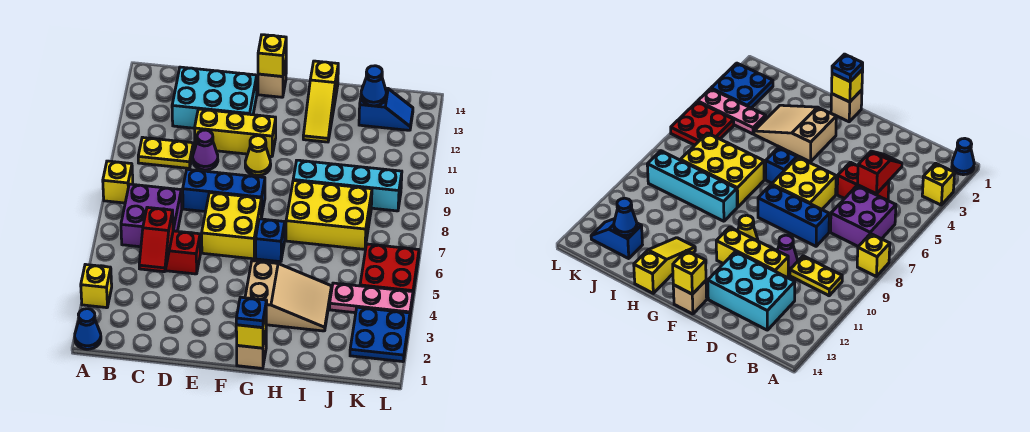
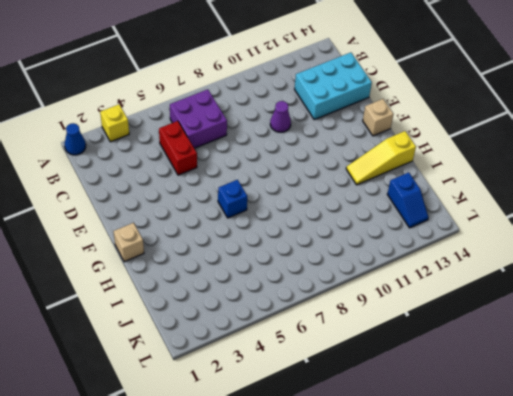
cyan 2x3 brick [295,53,372,120] -> cyan 2x3 brick turned to [172,67,257,128]
none -> yellow 1x1 brick [103,161,133,203]
none -> yellow 1x2 plate [138,137,193,168]
none -> blue 1x3 brick [183,169,265,217]

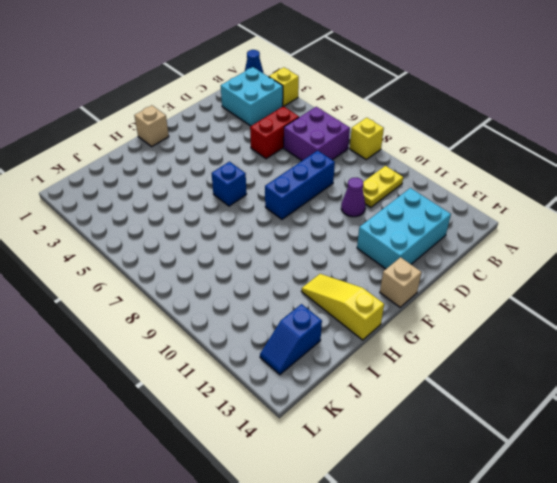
cyan 2x2 brick [221,67,283,126] -> none
none -> yellow 1x3 brick [195,109,276,157]
none -> yellow 2x2 brick [202,193,261,259]
none -> yellow 1x1 cone [245,136,271,175]

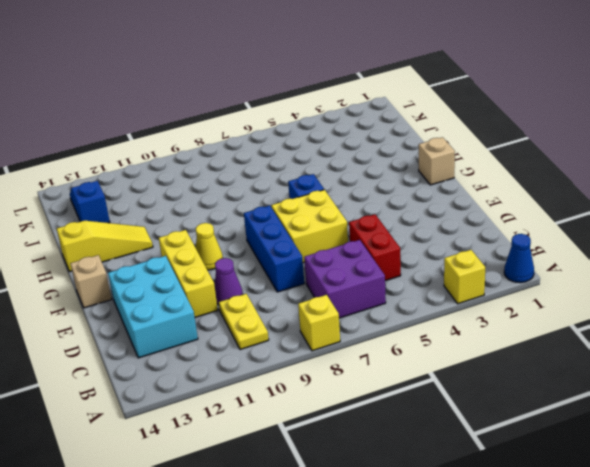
none -> tan 2x3 slope [245,261,331,331]
none -> yellow 2x3 brick [286,181,372,249]
none -> cyan 1x4 brick [293,160,402,211]

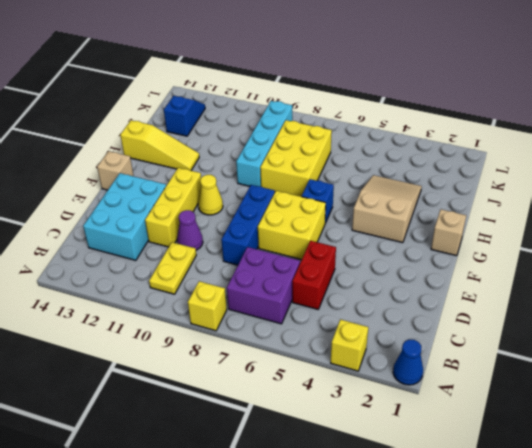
none -> pink 1x3 plate [329,283,413,314]
none -> blue 2x2 plate [350,307,410,362]
none -> red 2x2 plate [360,244,419,293]

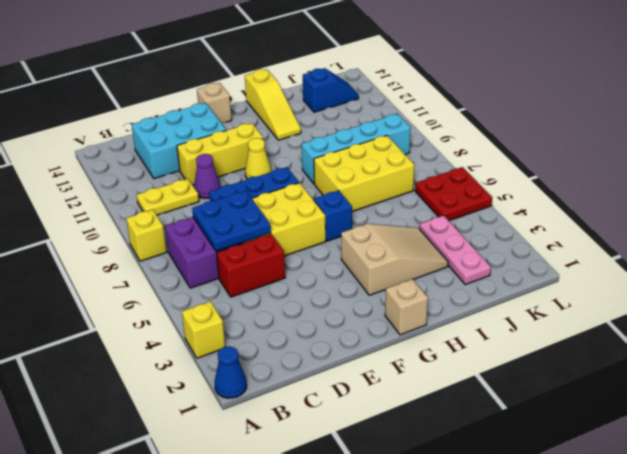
blue 2x2 plate [192,191,271,251] -> blue 2x2 plate moved to [350,307,410,362]
pink 1x3 plate [419,215,491,285] -> pink 1x3 plate turned to [329,283,413,314]
none -> red 1x2 slope [139,207,173,272]
none -> yellow 1x1 brick [258,35,286,77]
none -> yellow 1x1 brick [236,313,266,348]

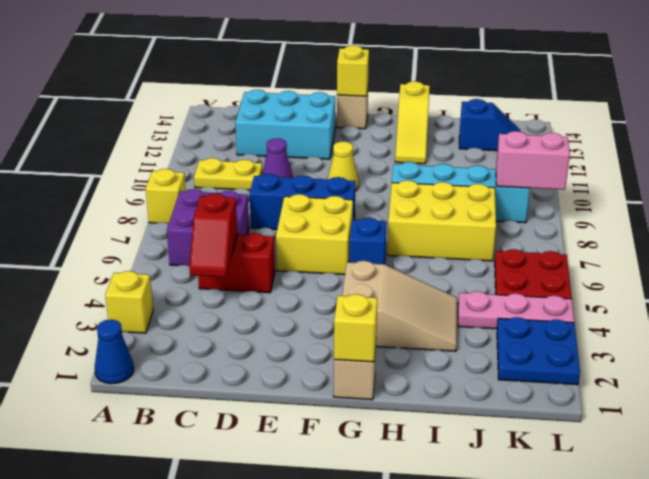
pink 1x2 brick [496,131,570,190] -> none
none -> yellow 1x3 brick [195,109,276,157]
none -> blue 1x1 cone [361,66,386,106]
none -> blue 1x1 plate [236,297,267,328]

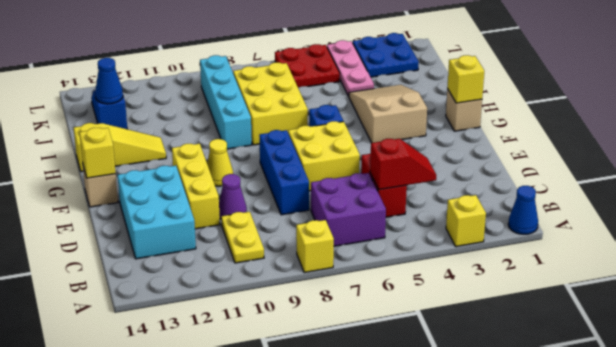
none -> blue 1x1 plate [236,297,267,328]

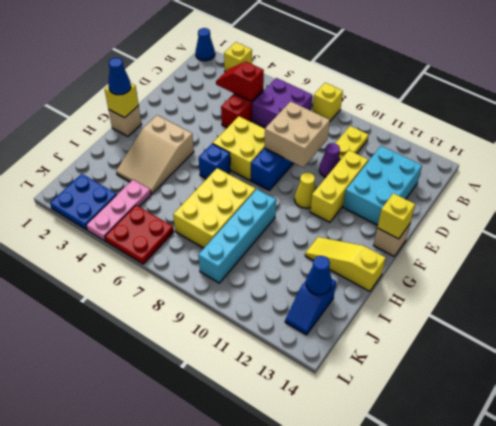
tan 2x2 brick [264,101,330,167] -> none
blue 1x1 cone [108,58,131,95] -> blue 1x1 plate [236,297,267,328]

